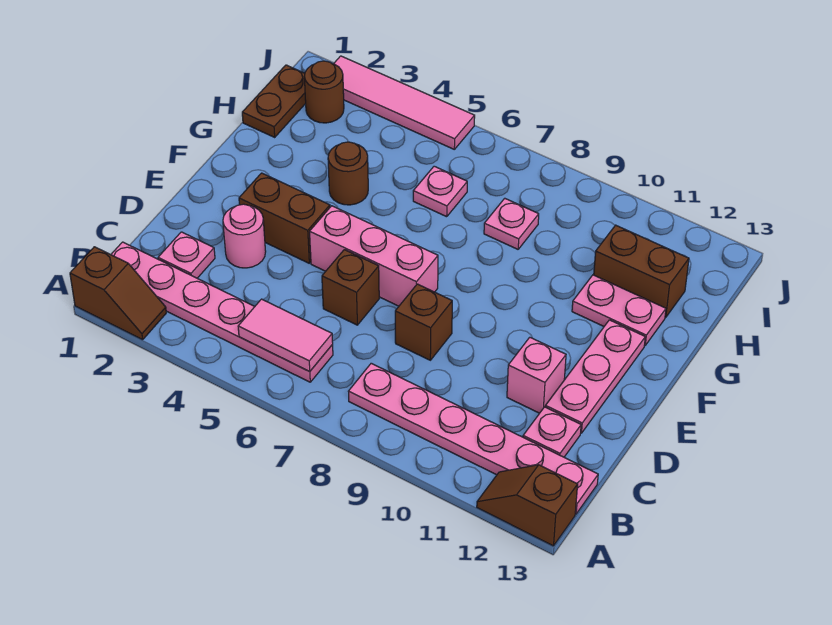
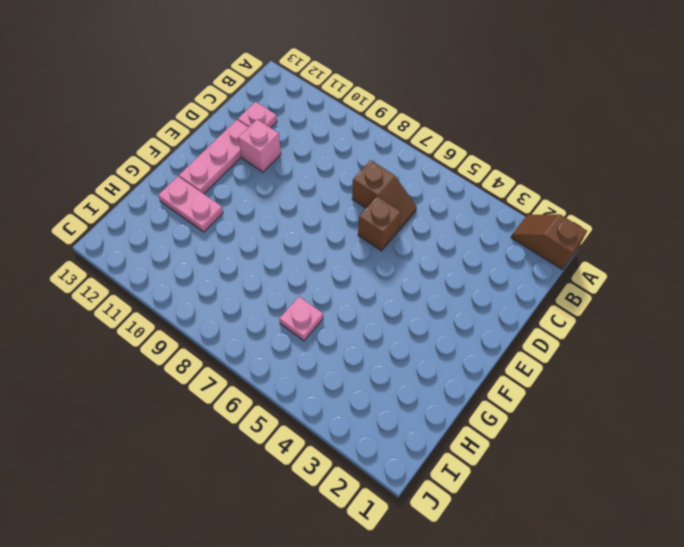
brown 1x2 slope [352,160,417,230] -> brown 1x2 slope moved to [477,465,578,546]
none -> pink 1x6 plate [111,242,333,382]
none -> pink 1x6 plate [348,363,598,514]
none -> pink 1x1 plate [158,232,215,278]

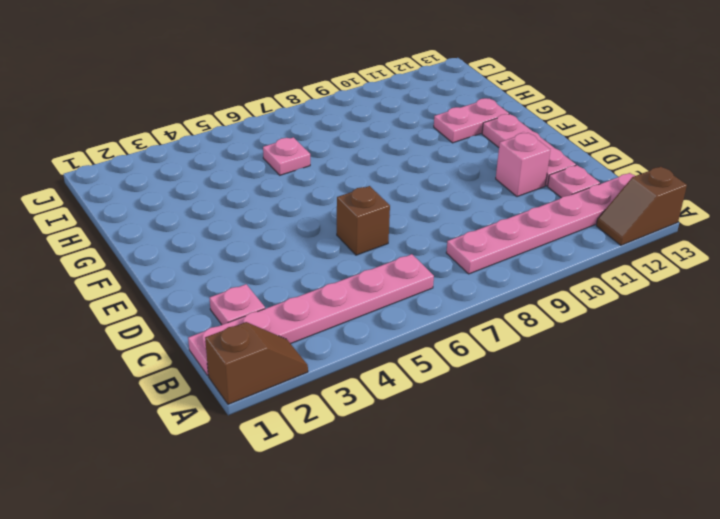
none -> pink 1x1 round brick [223,204,266,268]
none -> brown 1x1 brick [395,284,452,360]
none -> brown 1x2 brick [239,173,330,263]

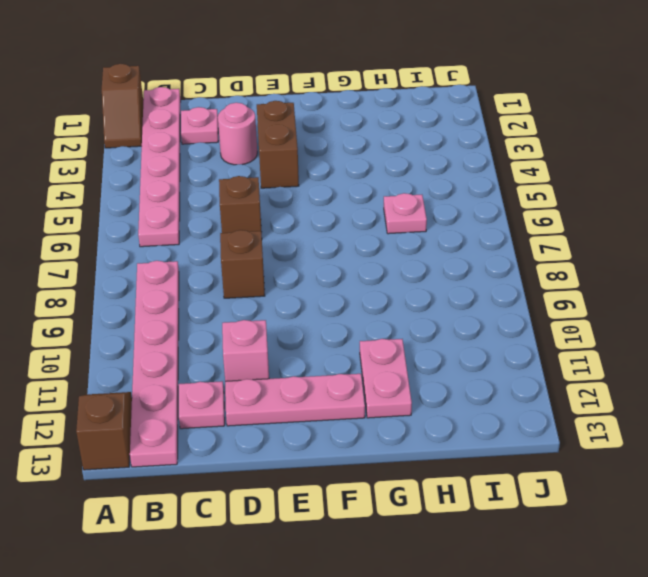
none -> pink 1x3 brick [310,206,438,306]
none -> brown 1x1 round brick [328,142,368,205]
none -> brown 1x2 plate [242,65,306,137]

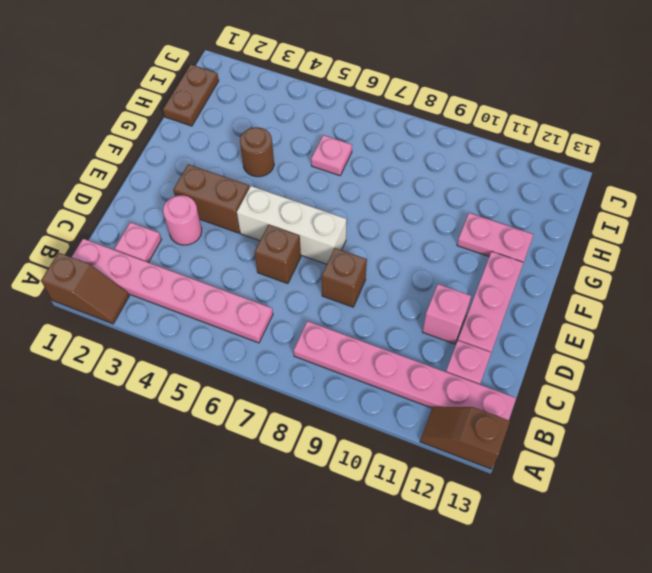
white 1x3 brick [237,186,347,264] -> pink 1x3 brick [310,206,438,306]
none -> pink 1x1 plate [484,198,539,249]
none -> brown 1x2 brick [594,225,689,318]
none -> brown 1x1 round brick [304,61,344,123]

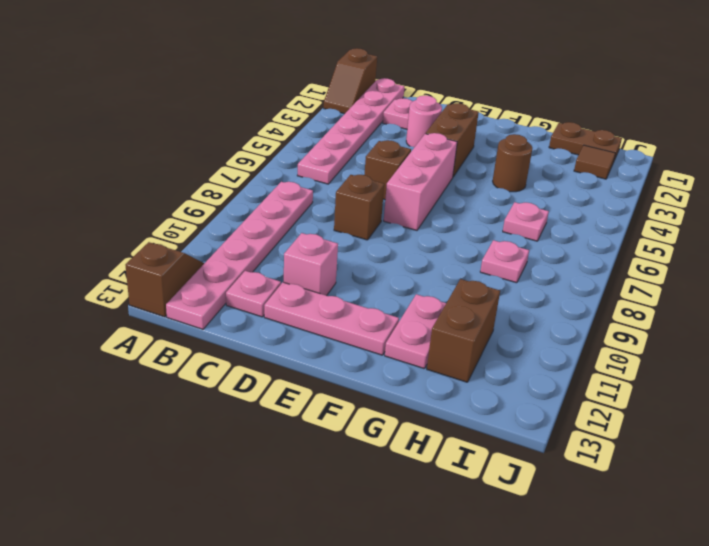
brown 1x1 tile [574,145,615,179] -> brown 1x1 round brick [304,61,344,123]
none -> pink 1x4 tile [334,56,475,149]
none -> pink 1x2 tile [238,299,333,371]

